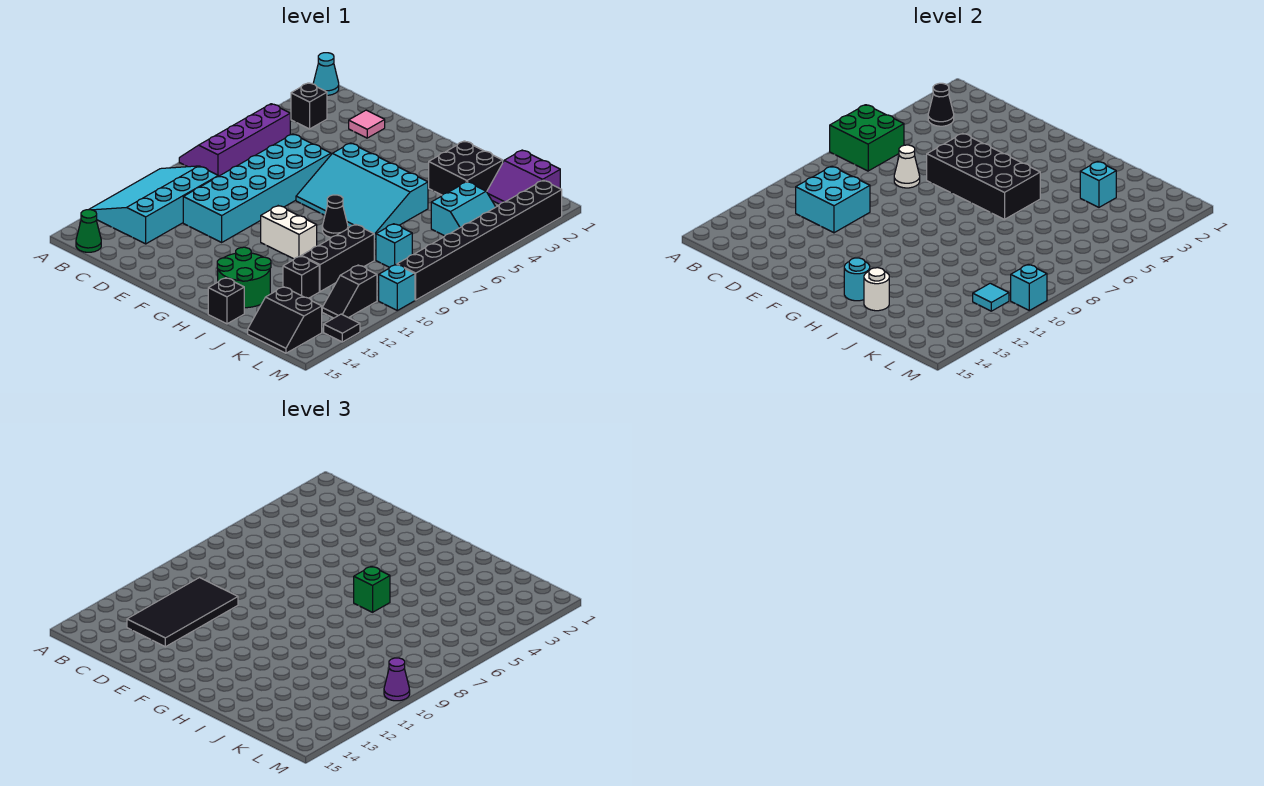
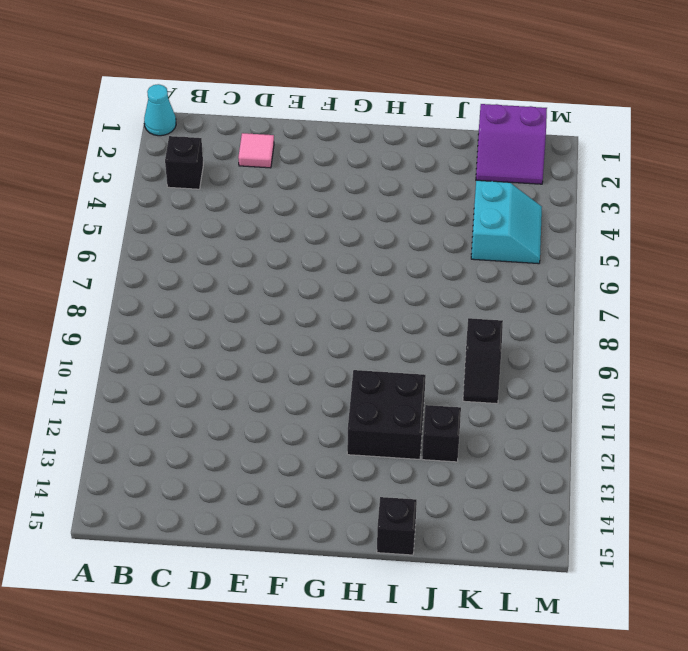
black 2x2 brick [347,370,426,459] -> black 2x2 brick moved to [429,141,503,195]
black 1x2 slope [463,318,503,404] -> black 1x2 slope moved to [322,265,377,318]
none -> purple 2x4 slope [179,104,290,176]
none -> cyan 3x4 slope [89,166,218,244]
none -> green 1x1 cone [76,210,101,252]
none -> cyan 2x6 brick [183,134,331,242]

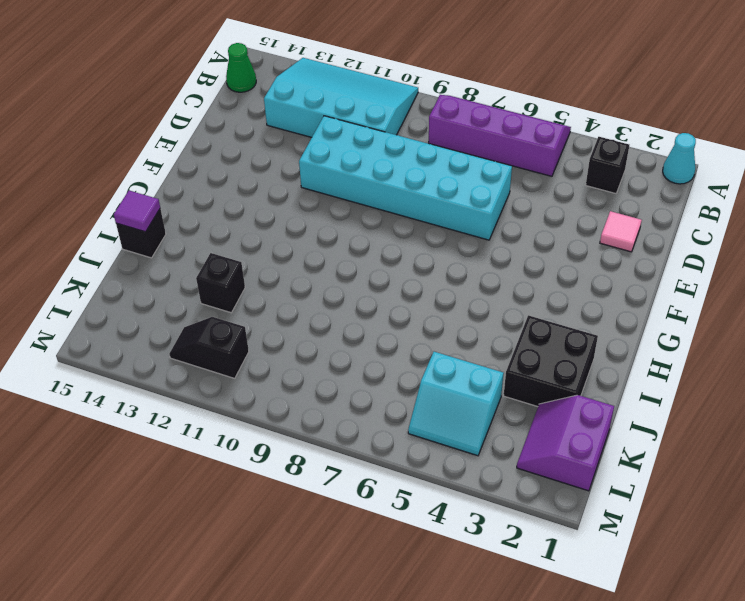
purple 1x1 tile [114,191,160,232] -> none
none -> cyan 3x4 slope [296,143,428,240]
none -> white 1x2 brick [261,206,317,259]
none -> black 1x1 cone [322,195,348,237]
none -> green 2x2 round brick [217,247,271,308]

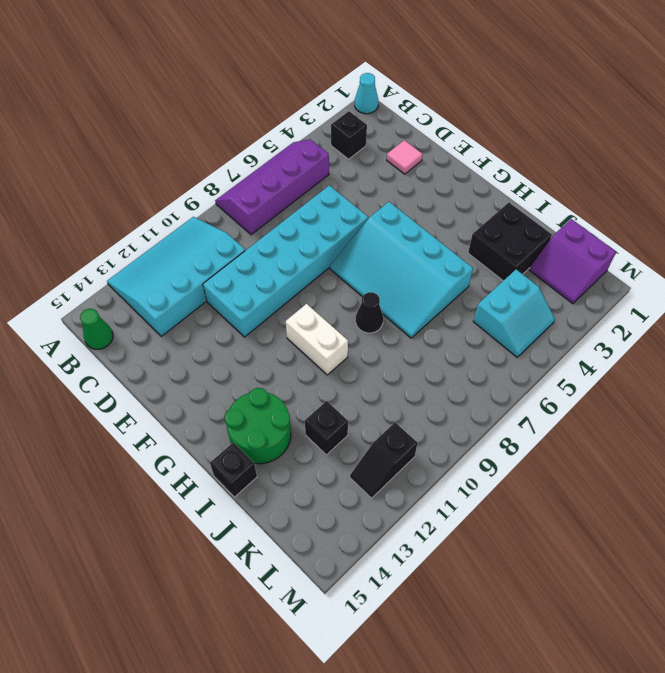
none -> black 1x3 brick [301,225,374,292]
none -> cyan 1x1 brick [376,224,412,267]
none -> black 2x2 slope [248,287,322,353]
none -> black 1x8 brick [397,180,562,300]

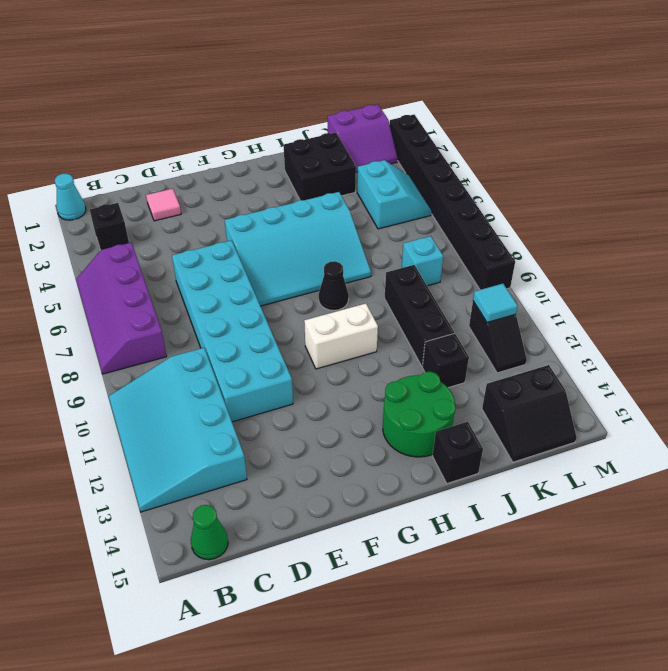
none -> cyan 1x1 brick [379,264,415,310]
none -> black 1x1 tile [324,314,360,342]
none -> green 2x2 brick [830,105,904,171]
none -> black 1x1 cone [928,83,954,126]

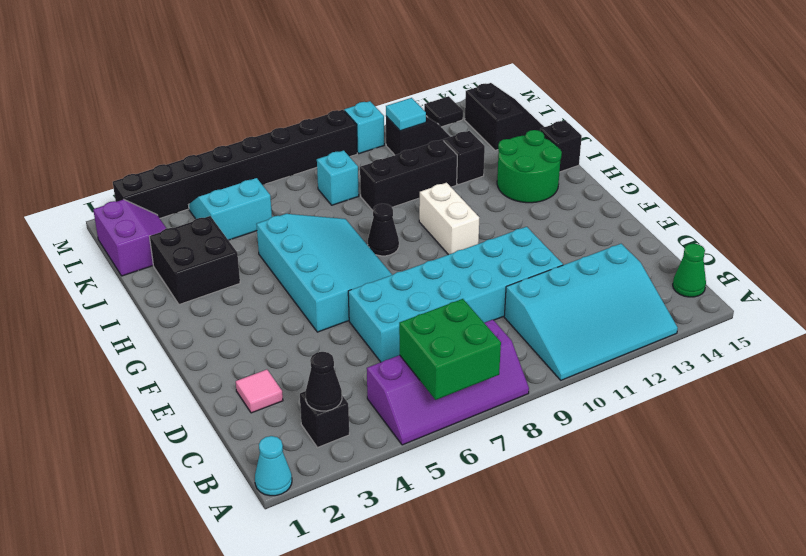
none -> cyan 2x2 brick [796,166,870,233]
none -> white 1x1 cone [894,145,920,188]
none -> black 2x4 brick [927,133,1040,219]
none -> cyan 1x1 round brick [844,258,870,301]

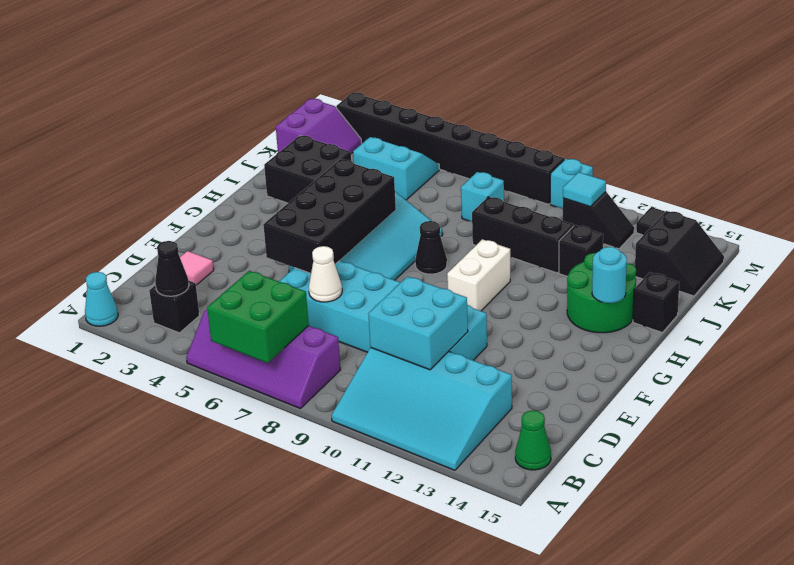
none -> white 1x1 round brick [864,268,889,311]
none -> cyan 1x1 brick [1080,161,1116,207]
none -> cyan 1x1 brick [1011,264,1047,310]
none -> black 2x4 tile [127,578,238,647]

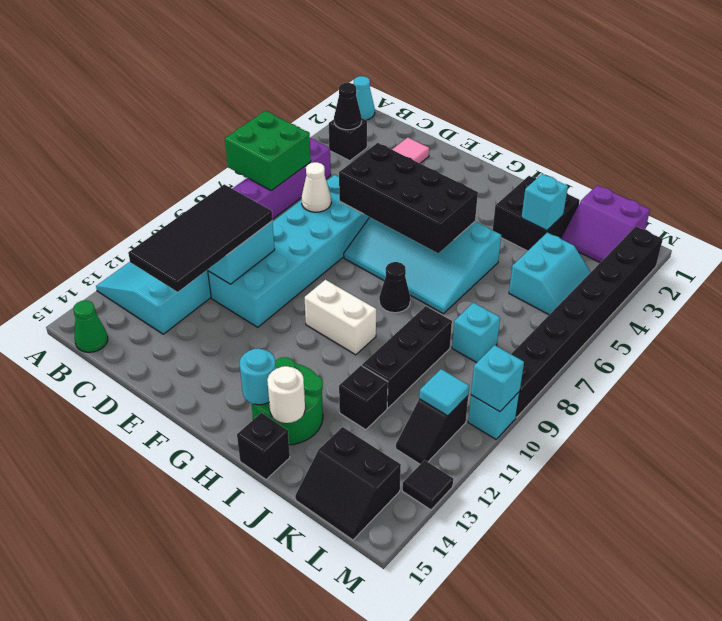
none -> green 1x1 brick [354,566,390,612]
none -> purple 1x1 cone [384,658,410,701]

